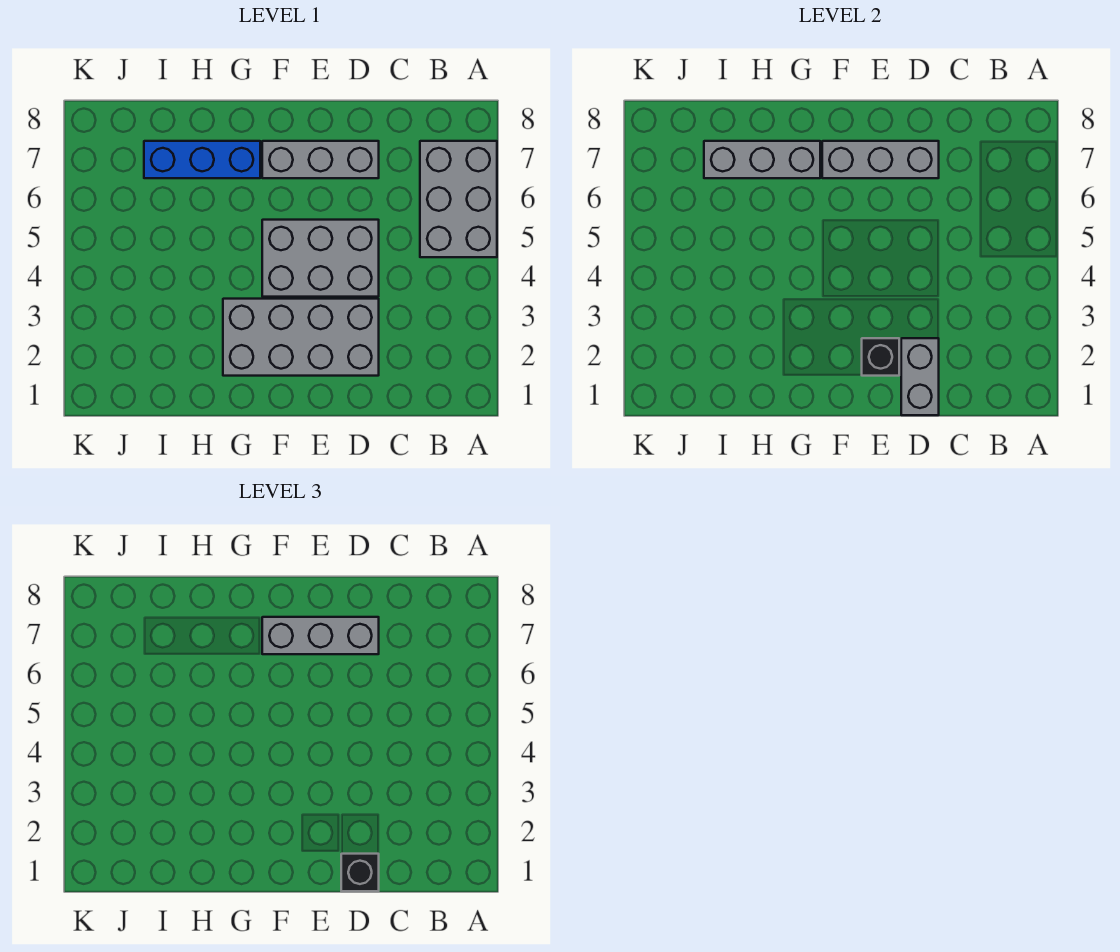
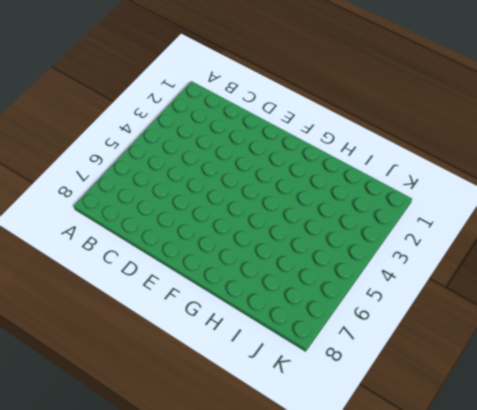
none -> grey 2x3 brick [420,141,497,257]
none -> grey 2x4 brick [223,299,379,376]

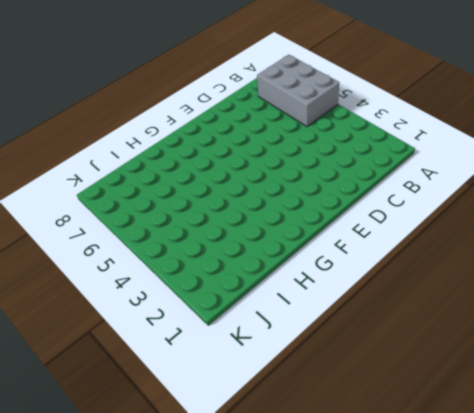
none -> grey 2x4 brick [223,299,379,376]
none -> grey 2x3 brick [262,220,379,297]

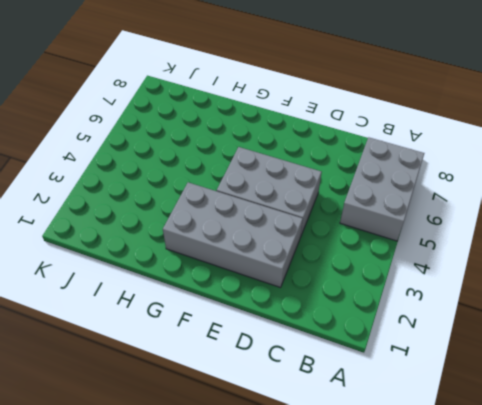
none -> grey 1x3 brick [262,141,379,178]
none -> blue 1x3 brick [144,141,260,178]

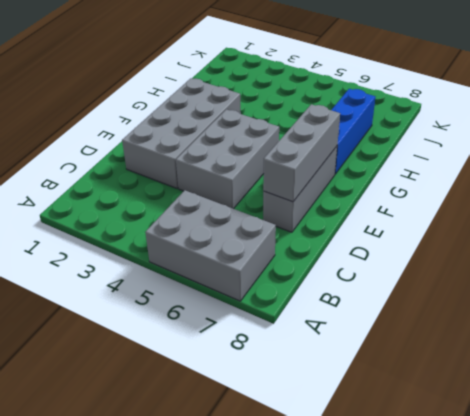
none -> grey 1x2 brick [901,338,939,415]
none -> black 1x1 brick [862,338,899,376]

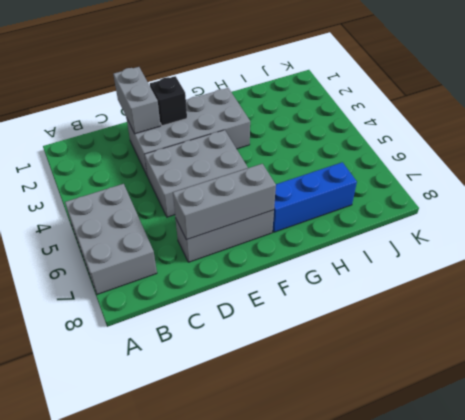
none -> grey 1x3 brick [704,141,820,178]
none -> black 1x1 brick [341,854,379,891]

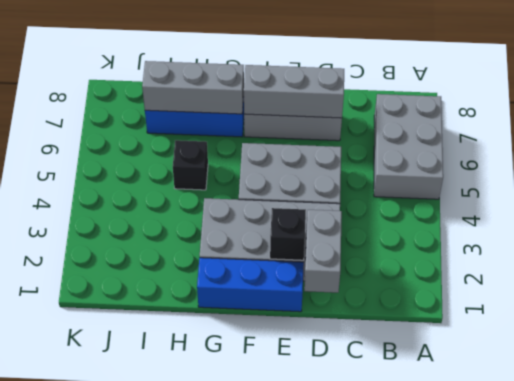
blue 1x3 brick [197,258,304,312] -> none
black 1x1 brick [173,140,208,190] -> black 1x1 brick moved to [341,854,379,891]
none -> grey 1x3 brick [262,617,379,654]

